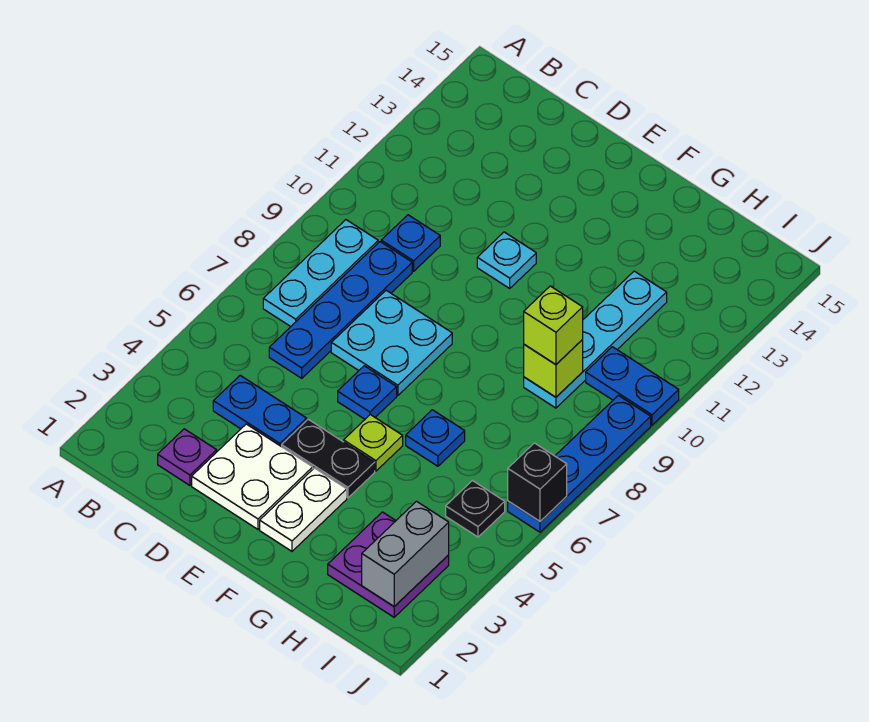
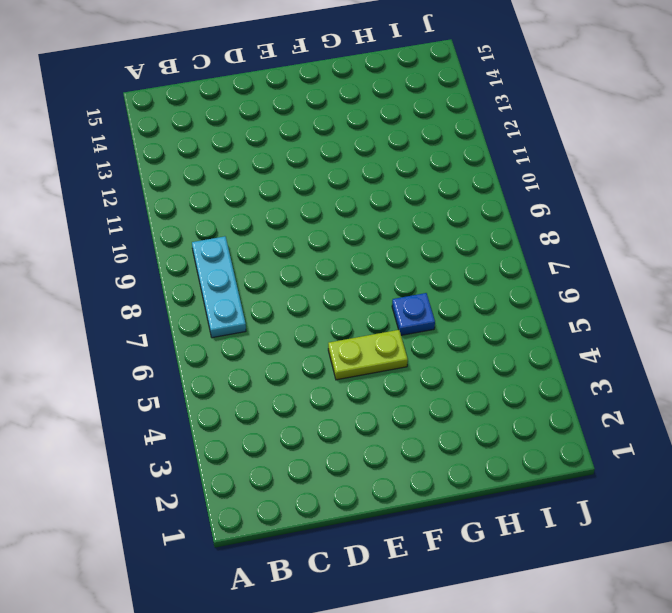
lime 1x2 plate [328,330,408,380] -> lime 1x1 plate [344,415,403,471]
none -> purple 1x1 plate [158,429,217,485]
none -> blue 1x2 plate [213,375,307,447]
none -> blue 1x4 plate [269,242,412,378]

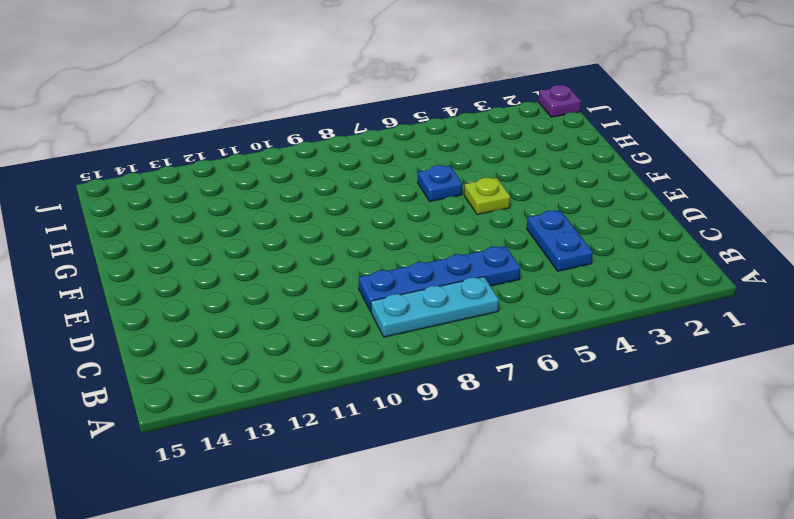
purple 1x1 plate [538,85,581,117] -> purple 1x1 plate moved to [158,429,217,485]
none -> blue 1x1 plate [381,215,440,271]
none -> white 2x2 plate [192,424,313,529]
none -> cyan 2x2 plate [331,290,452,396]

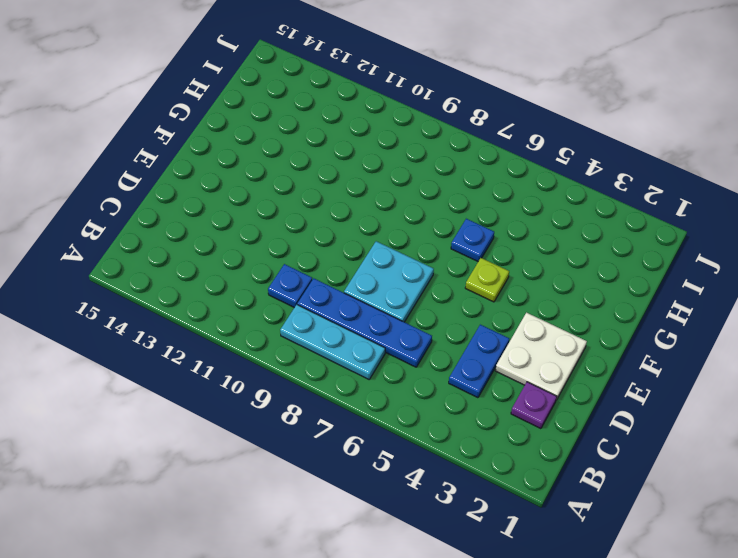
none -> black 1x2 plate [282,419,375,498]
none -> blue 1x1 plate [338,366,397,419]
none -> cyan 1x1 plate [477,232,536,288]

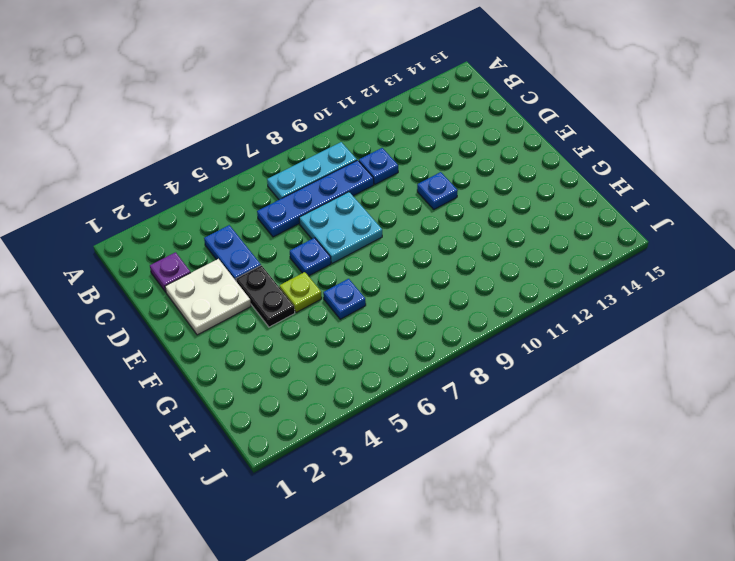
blue 1x1 plate [417,172,458,209] -> cyan 1x1 plate [477,232,536,288]
none -> white 1x2 plate [260,468,347,551]
none -> purple 2x2 plate [328,512,449,617]
none -> cyan 1x4 plate [524,271,667,408]

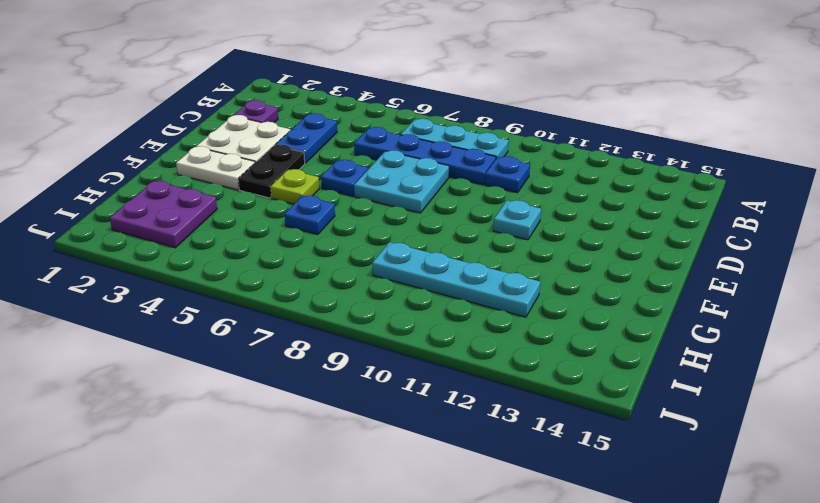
none -> black 1x1 plate [446,481,505,537]
none -> blue 1x2 plate [586,347,679,425]
none -> blue 1x4 plate [508,395,651,532]

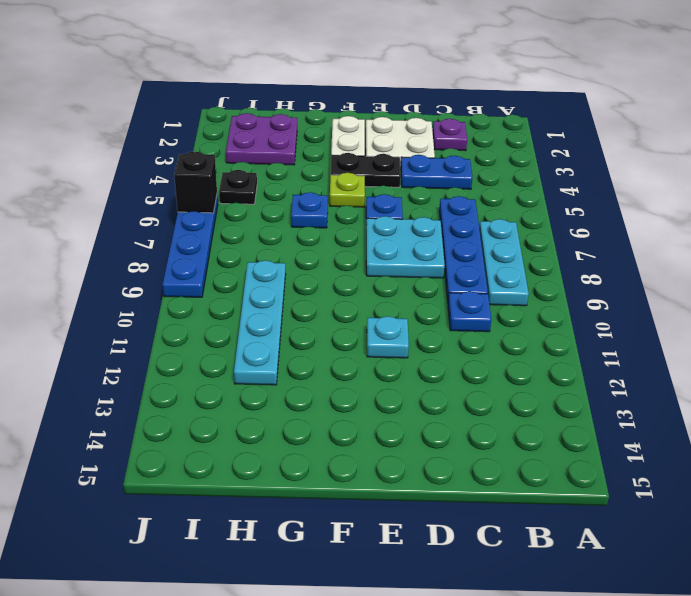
none -> blue 1x2 plate [586,347,679,425]
none -> lime 1x1 brick [524,340,583,397]
none -> grey 1x2 brick [362,501,449,606]

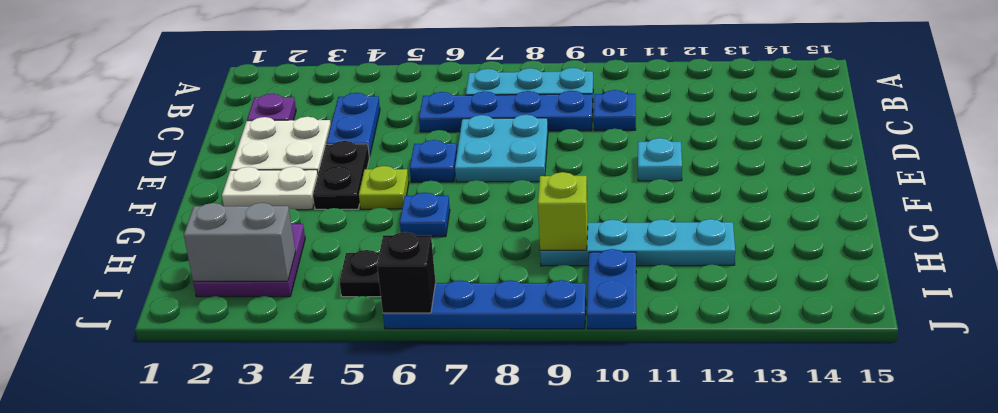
none -> lime 1x1 brick [524,286,583,365]

